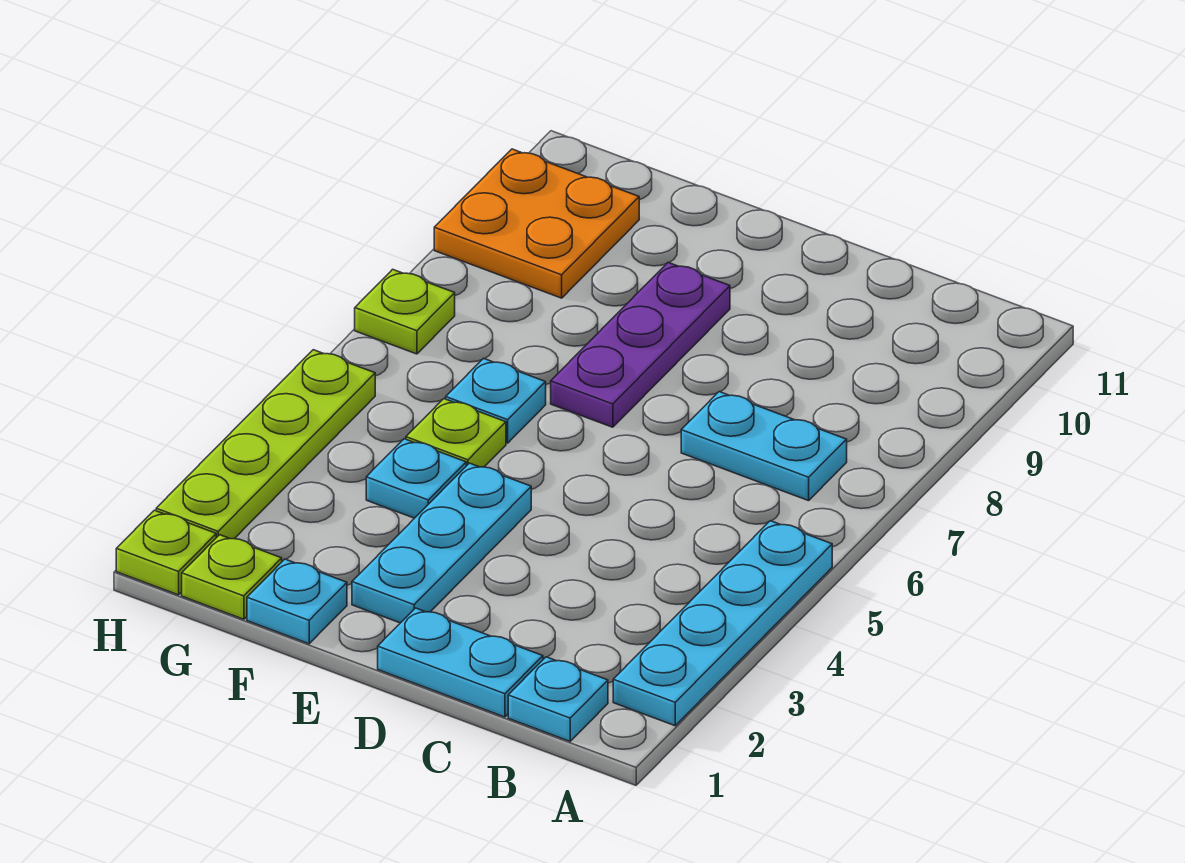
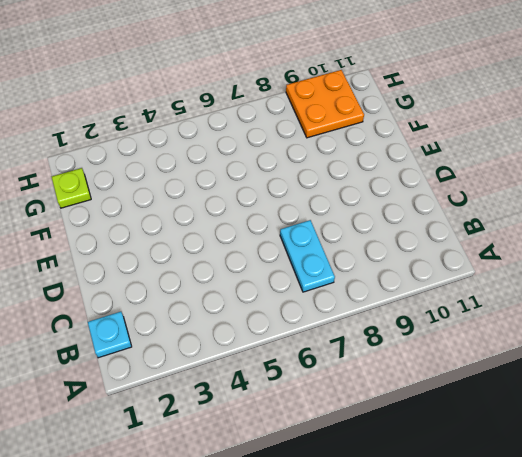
none -> cyan 1x4 plate [613,521,832,726]
none -> cyan 1x2 plate [378,608,543,717]
none -> cyan 1x3 plate [352,463,531,623]

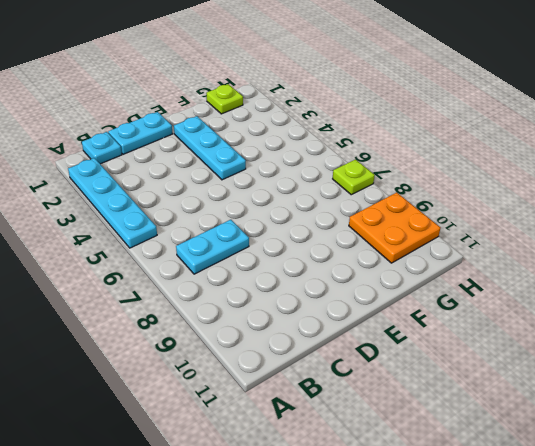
none -> purple 1x3 plate [551,263,730,427]
none -> cyan 1x1 plate [247,559,347,644]
none -> cyan 1x1 plate [366,439,466,518]

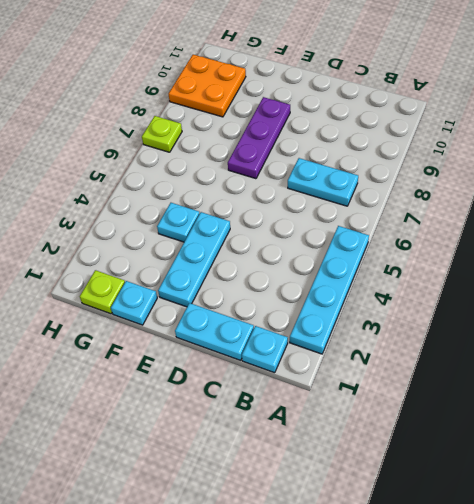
none -> lime 1x1 plate [406,399,506,467]
none -> cyan 1x1 plate [446,358,546,443]
none -> lime 1x1 plate [116,510,216,595]

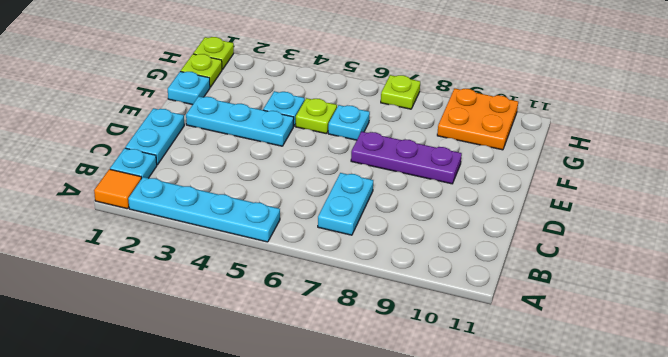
orange 1x1 tile [94,169,141,209] -> none
none -> lime 1x4 plate [156,350,375,539]

